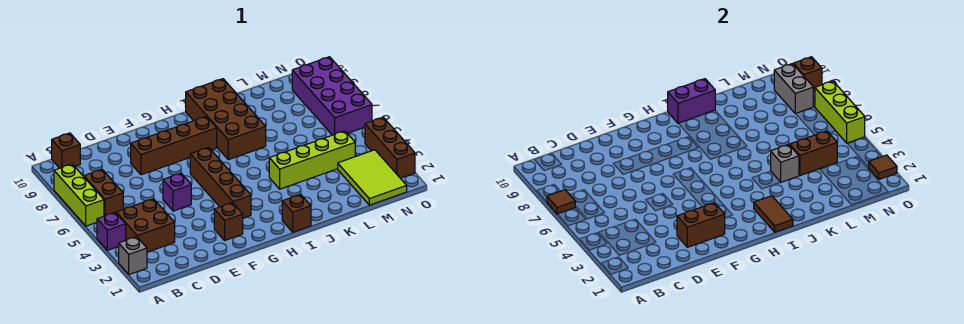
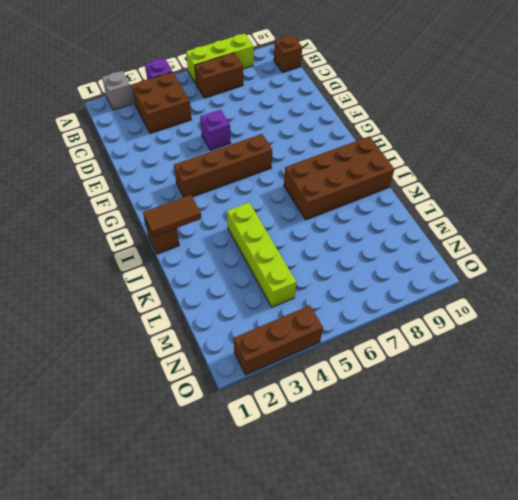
none -> brown 1x4 brick [131,117,217,175]
none -> brown 1x1 brick [214,203,243,240]
none -> lime 2x3 tile [338,150,407,205]

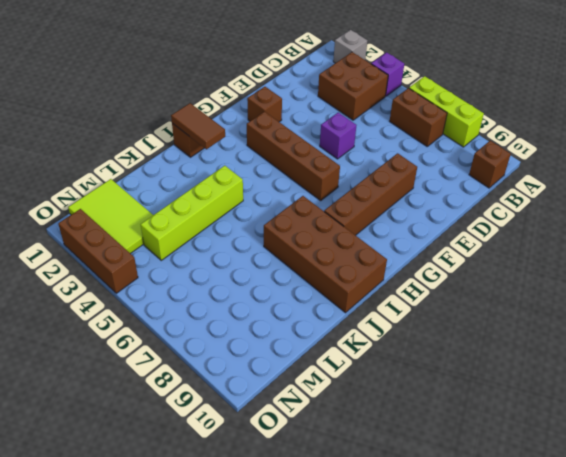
none -> purple 2x4 brick [292,57,372,135]
none -> brown 1x1 tile [547,190,575,214]
none -> brown 1x2 brick [677,203,725,247]

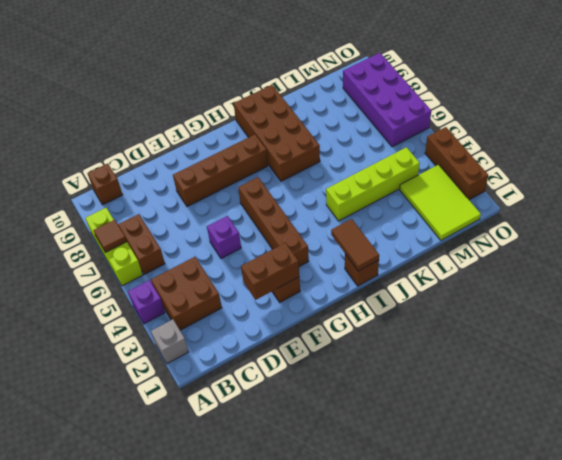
none -> purple 1x2 brick [668,79,715,123]
none -> grey 1x1 brick [771,144,799,182]
none -> brown 1x2 brick [790,131,837,176]

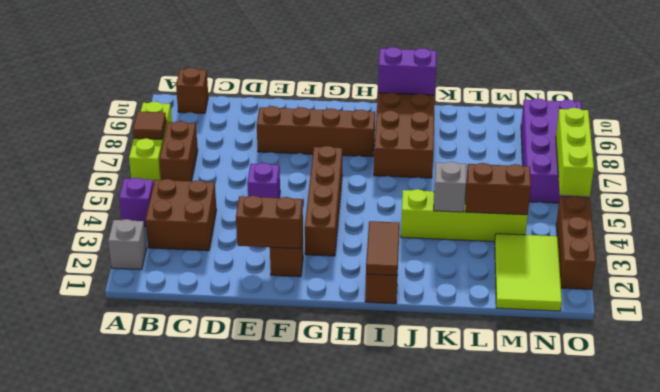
none -> grey 1x2 brick [774,64,813,114]
none -> brown 1x1 tile [869,155,897,179]
none -> brown 1x1 brick [793,57,822,91]

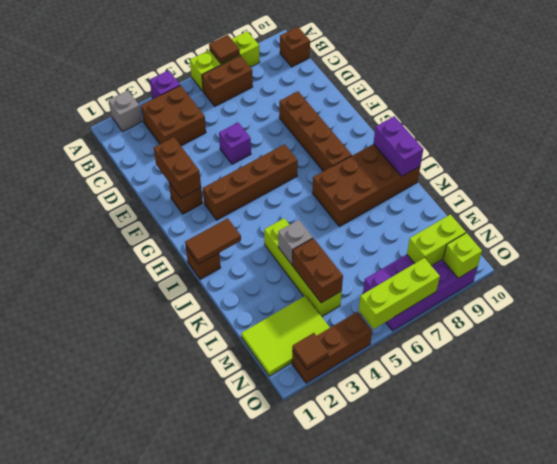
lime 1x2 brick [407,214,466,266] -> grey 1x2 brick [774,64,813,114]
lime 1x1 brick [443,233,482,278] -> brown 1x1 brick [793,57,822,91]

